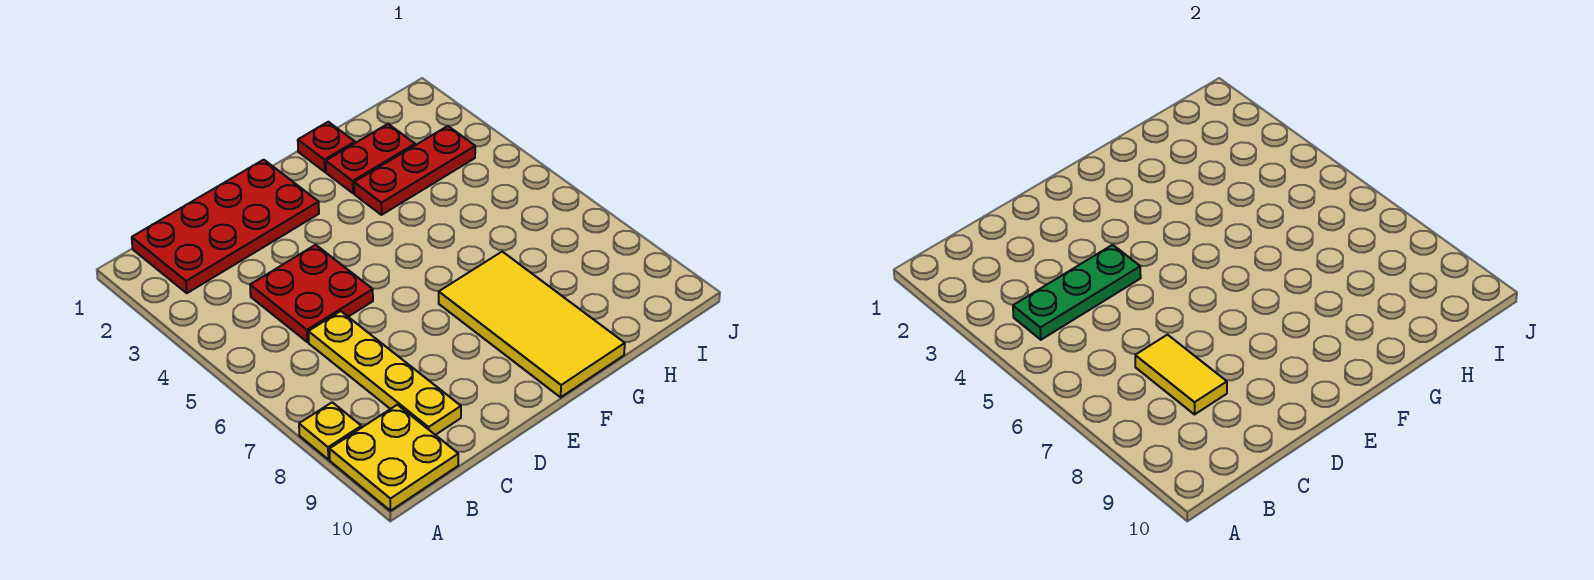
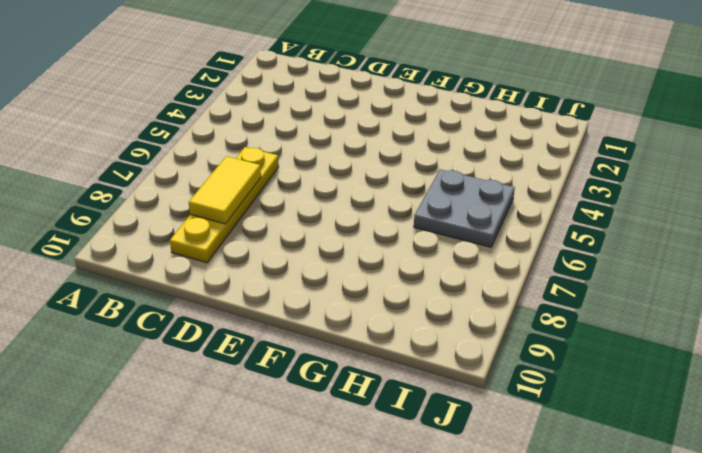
grey 2x2 plate [414,169,515,247] -> none
none -> yellow 1x1 plate [299,402,361,459]
none -> yellow 2x2 plate [330,405,458,511]

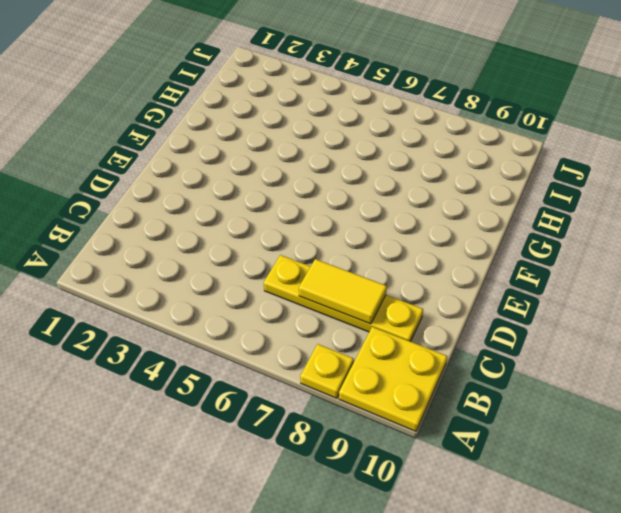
none -> red 2x4 plate [132,160,319,293]
none -> red 2x2 plate [250,245,373,342]

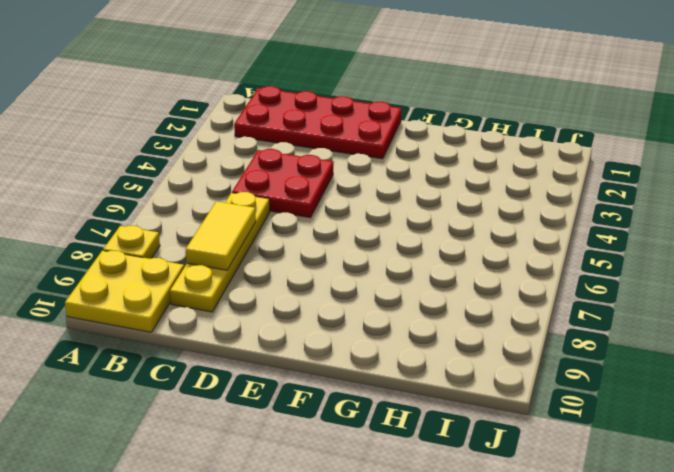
none -> yellow 2x4 tile [439,252,625,397]
none -> red 1x1 plate [298,122,355,172]

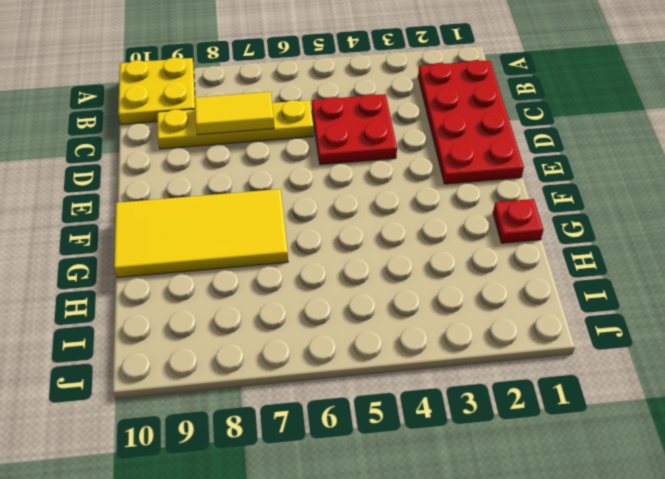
none -> yellow 1x1 plate [299,402,361,459]
none -> red 1x2 plate [326,124,415,193]

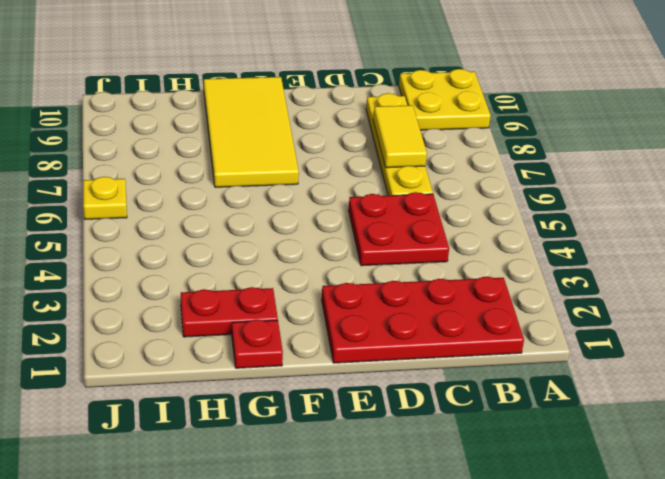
yellow 1x1 plate [83,177,127,219] -> yellow 1x1 plate moved to [299,402,361,459]
none -> red 1x3 plate [354,126,475,215]
none -> green 1x3 plate [1013,245,1141,340]

